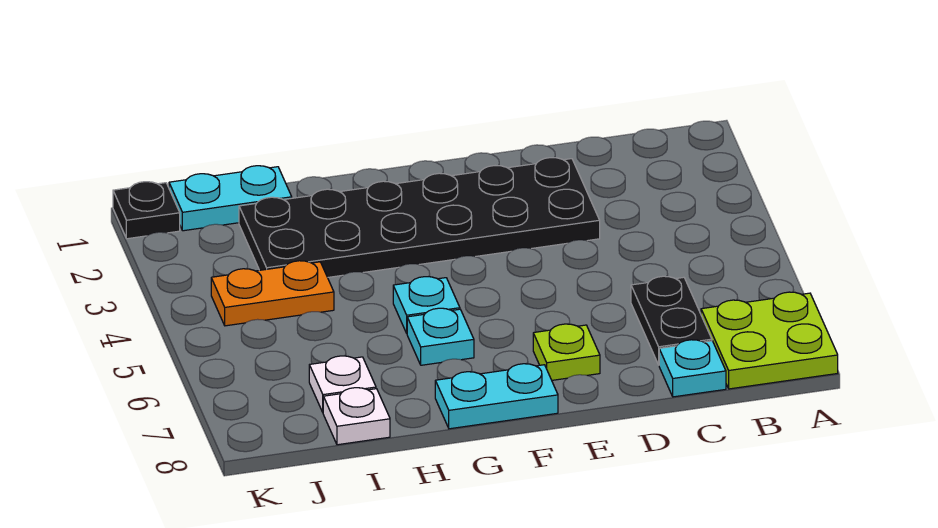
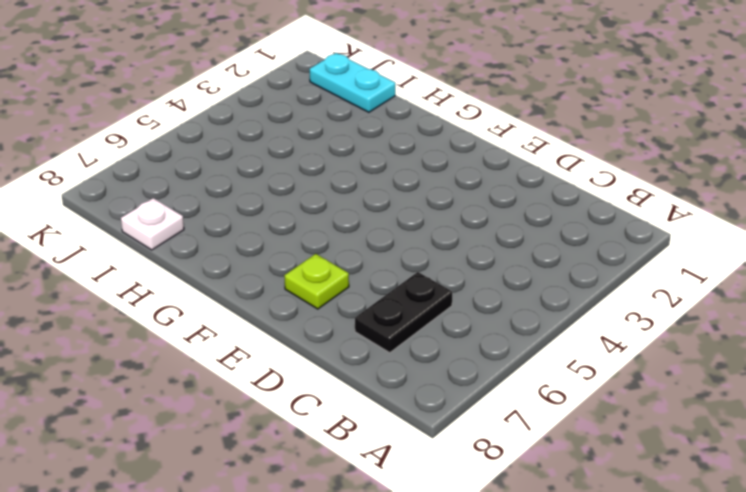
none -> lime 2x2 plate [701,292,838,389]
none -> cyan 1x1 plate [659,340,726,397]
none -> black 2x6 plate [239,158,600,278]

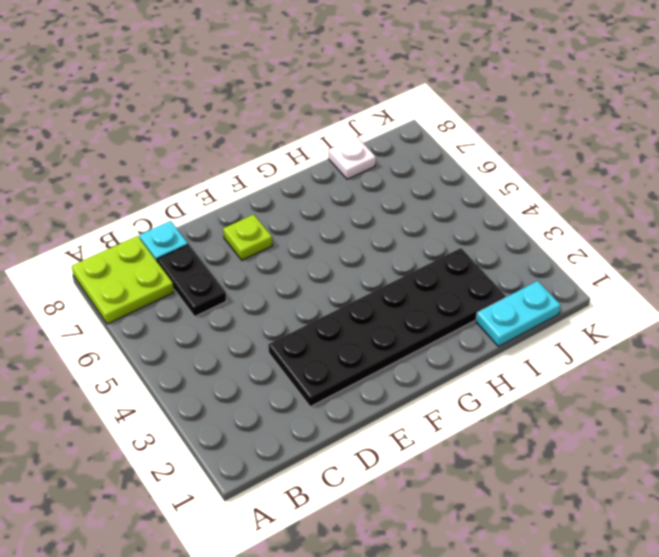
none -> cyan 1x2 plate [435,364,558,429]
none -> cyan 1x1 plate [393,277,460,333]
none -> cyan 1x1 plate [407,308,474,365]

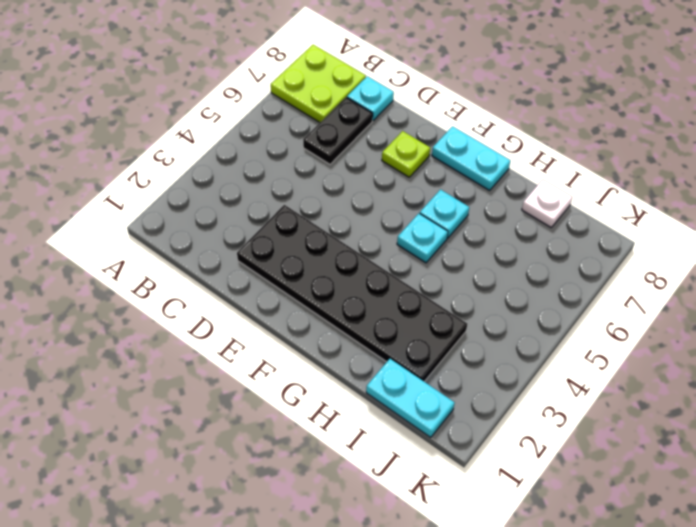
none -> orange 1x2 plate [211,261,334,326]
none -> white 1x1 plate [309,356,376,412]
none -> black 1x1 plate [113,182,180,239]

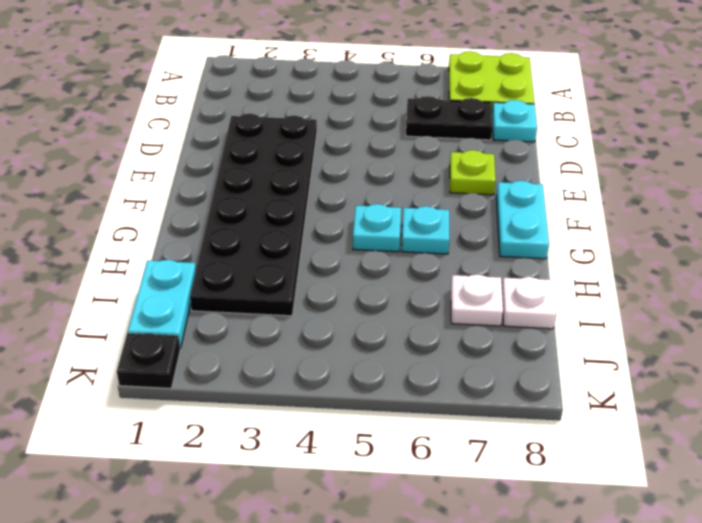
none -> orange 1x2 plate [211,261,334,326]

